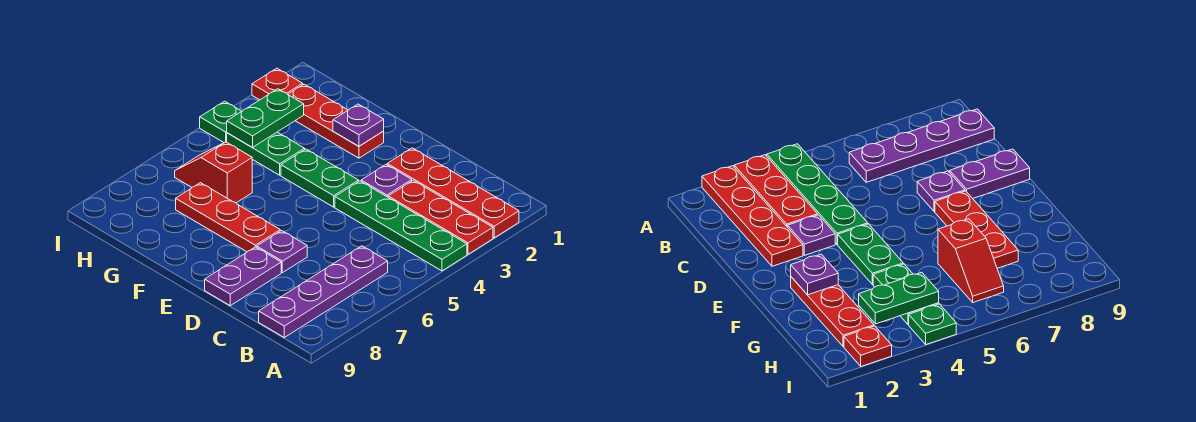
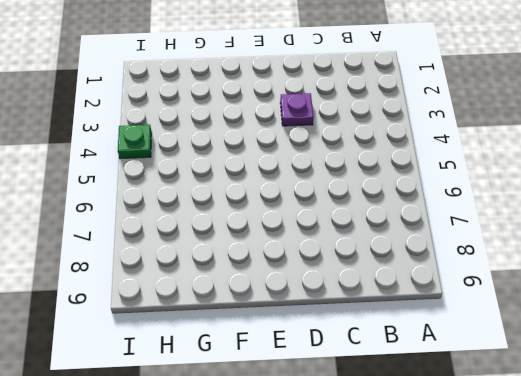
none -> red 1x4 plate [387,148,519,238]
none -> red 1x3 plate [388,180,493,254]
none -> green 1x4 plate [335,181,467,271]

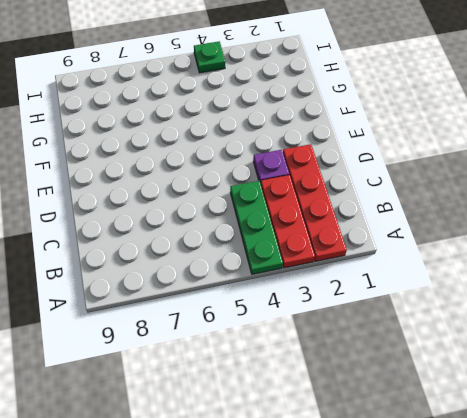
green 1x3 plate [230,181,283,274] -> green 1x4 plate [335,181,467,271]
none -> purple 1x4 plate [259,246,388,337]
none -> purple 1x1 plate [257,231,307,273]
none -> purple 1x2 plate [205,247,281,306]

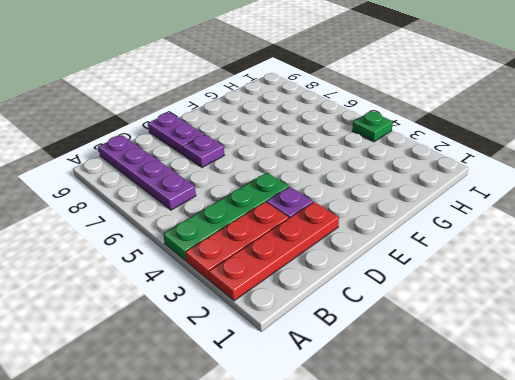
none -> green 1x2 plate [281,149,359,207]
none -> red 1x3 plate [176,183,280,252]
none -> red 1x3 plate [288,84,384,158]

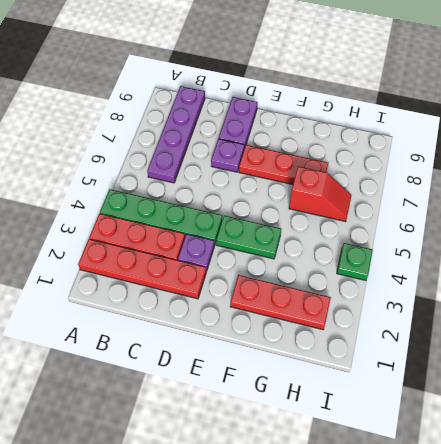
none -> green 1x2 plate [227,132,305,175]
none -> red 1x1 plate [252,68,303,100]
none -> purple 1x1 plate [333,104,384,146]

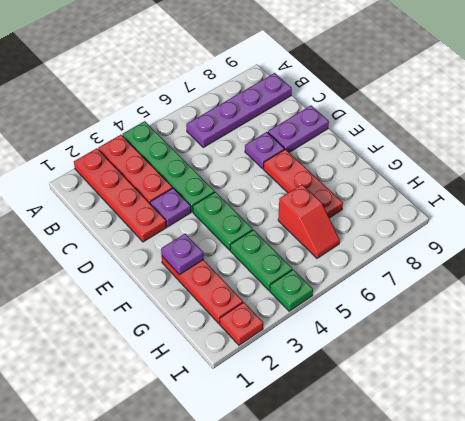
none -> green 1x2 plate [227,89,304,147]

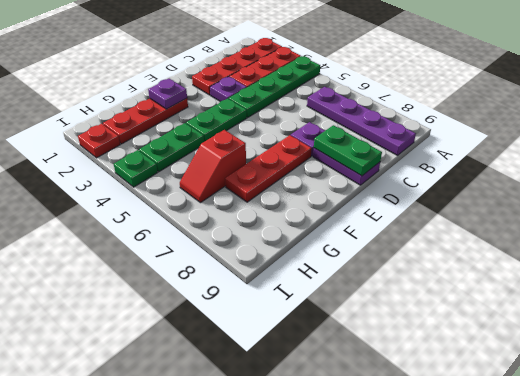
green 1x2 plate [314,125,382,176] -> green 1x2 plate moved to [227,89,304,147]

